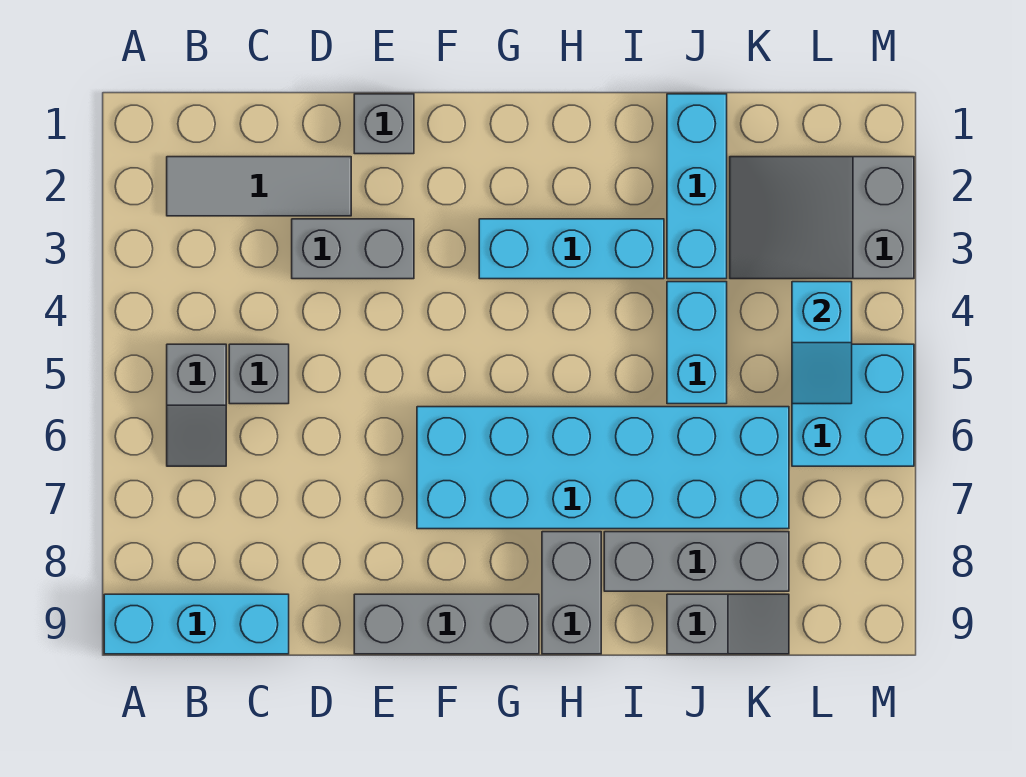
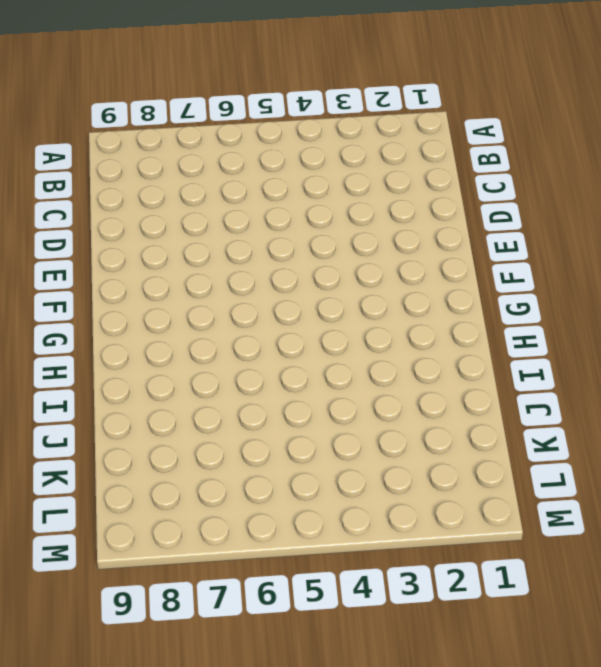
none -> cyan 1x3 brick [104,594,289,654]
none -> grey 1x3 tile [167,157,351,216]
none -> grey 1x2 slope [167,344,226,466]

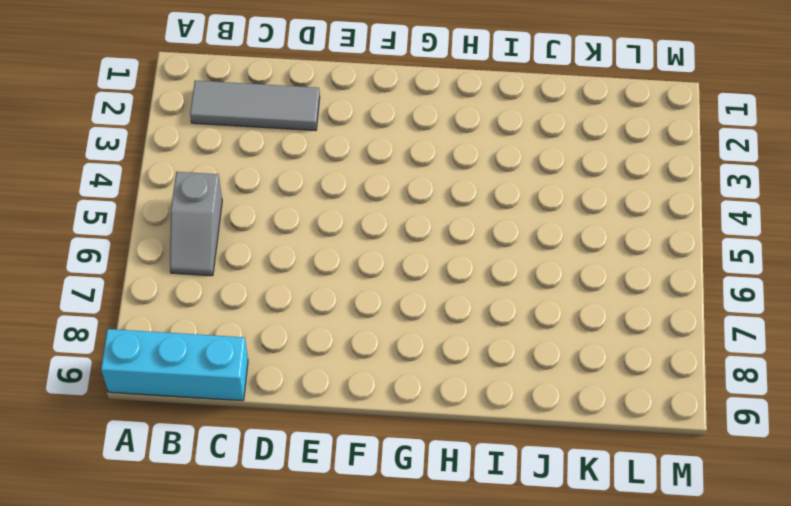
none -> grey 1x1 brick [229,344,289,404]
none -> grey 1x2 brick [292,219,414,279]
none -> grey 1x1 brick [354,94,414,154]

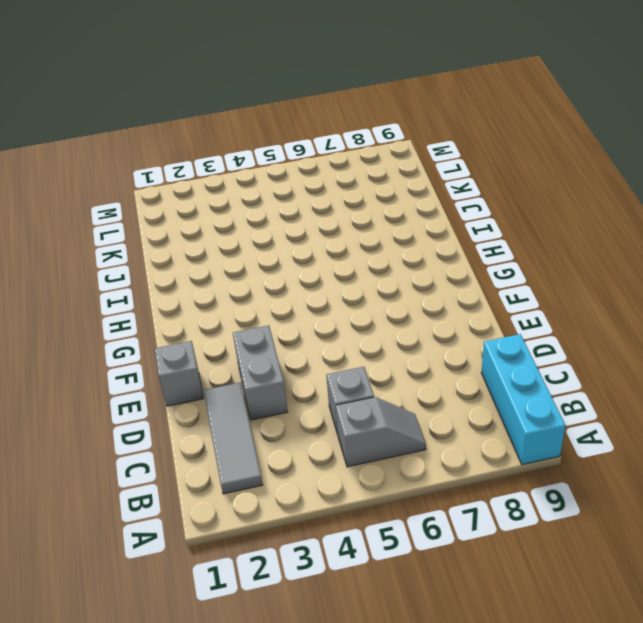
none -> grey 1x3 brick [354,594,539,654]
none -> cyan 2x6 brick [417,407,789,529]
none -> cyan 1x3 brick [479,219,664,279]

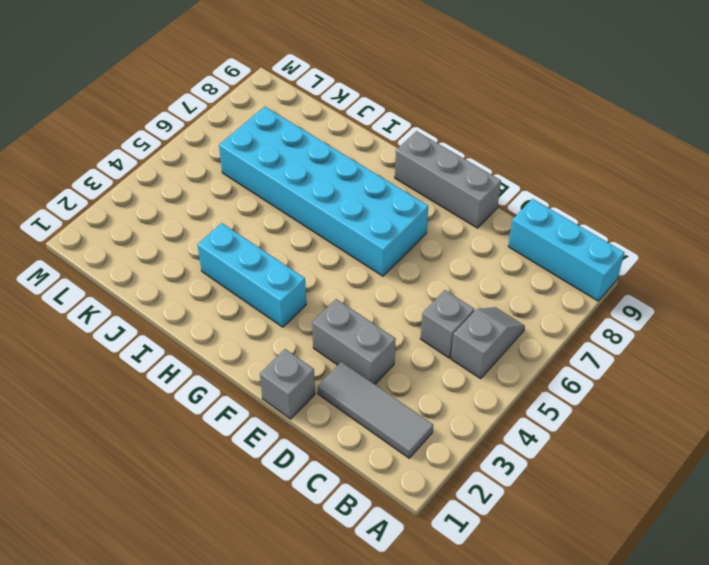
none -> grey 1x2 brick [542,532,601,654]
none -> grey 1x3 brick [604,532,789,591]
none -> cyan 1x3 brick [667,94,727,279]

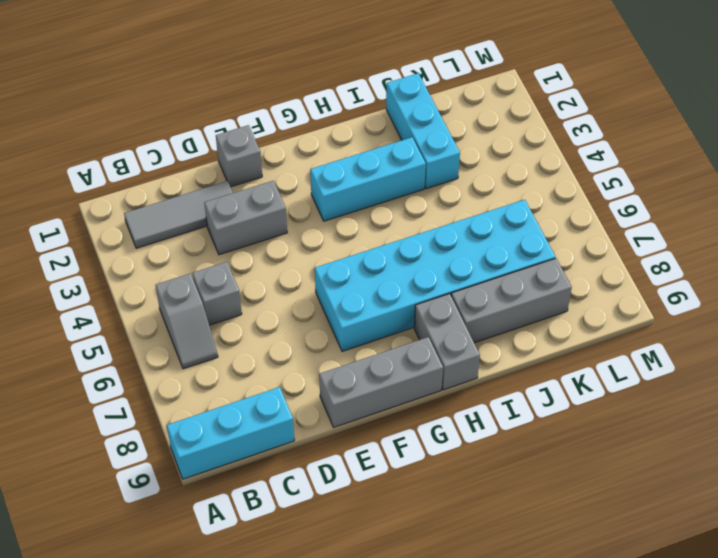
none -> cyan 1x2 brick [667,282,727,404]
none -> grey 1x2 slope [667,594,789,654]
none -> grey 2x3 slope [730,157,914,279]

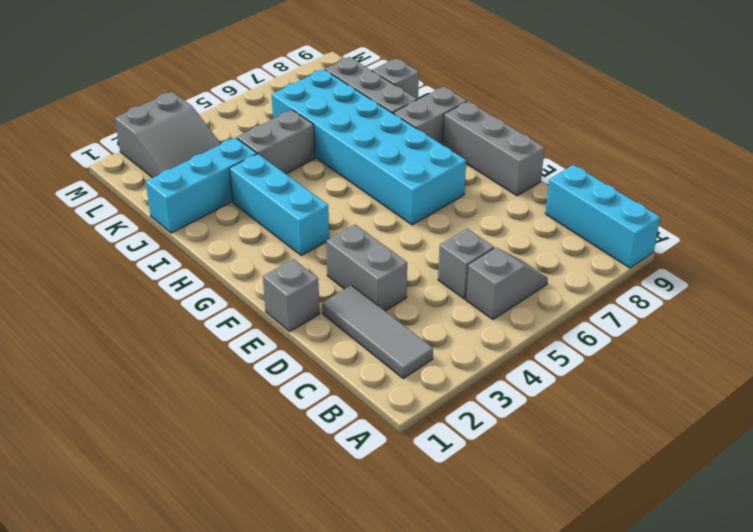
grey 1x2 brick [237,110,315,174] -> cyan 1x2 brick [667,282,727,404]
none -> cyan 2x2 brick [792,344,914,466]
none -> cyan 1x2 slope [792,282,852,404]

